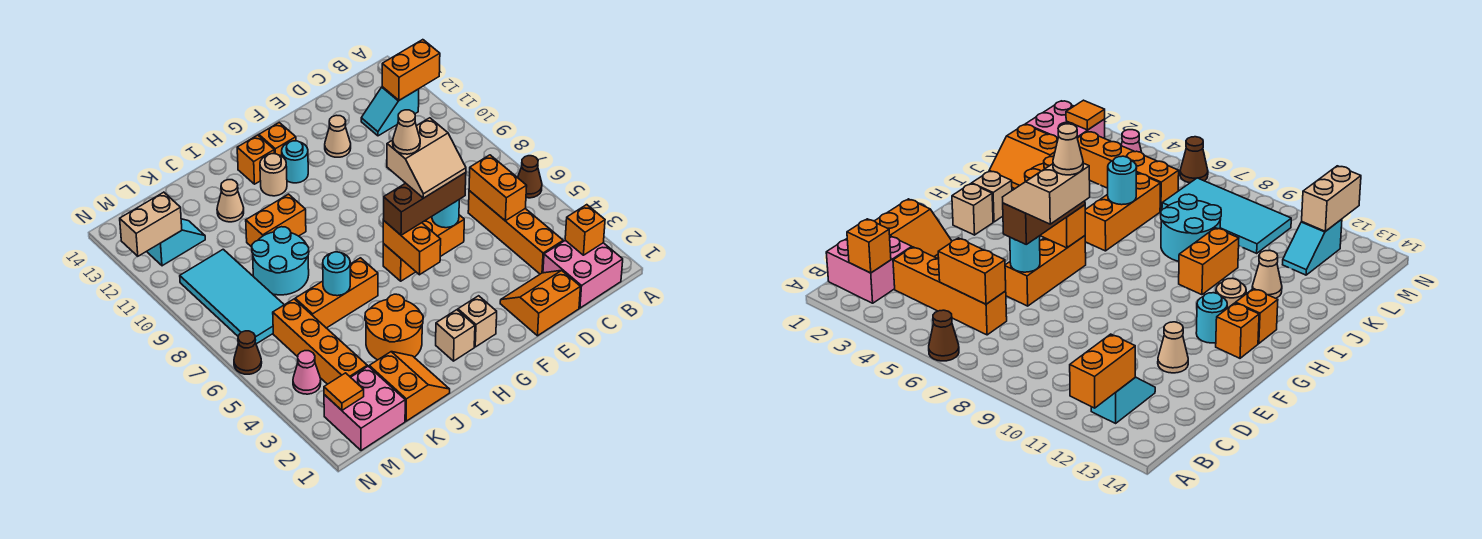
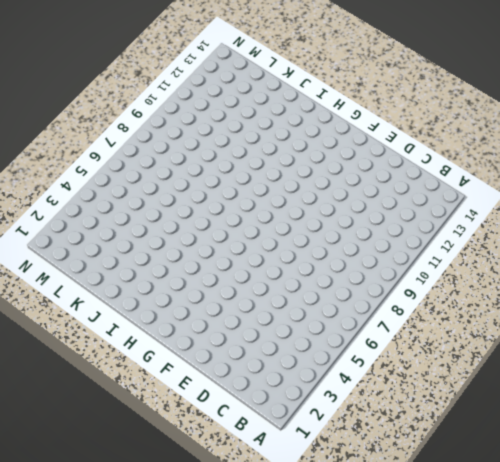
none -> brown 1x1 cone [518,156,542,198]
none -> pink 2x2 brick [543,240,623,308]
none -> cyan 1x2 slope [361,87,419,136]
none -> orange 1x4 brick [468,191,563,274]

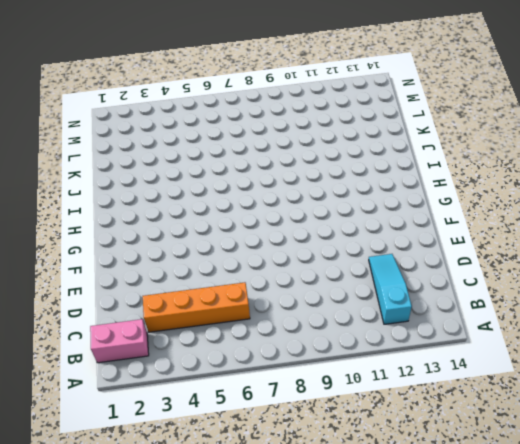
pink 1x2 brick [90,319,149,363] -> pink 2x2 brick [543,240,623,308]
cyan 1x3 slope [369,254,412,324] -> cyan 1x2 slope [361,87,419,136]
none -> brown 1x1 cone [518,156,542,198]
none -> orange 2x2 slope [500,270,580,336]
none -> orange 1x3 brick [383,215,464,281]
none -> tan 1x1 cone [325,115,351,157]

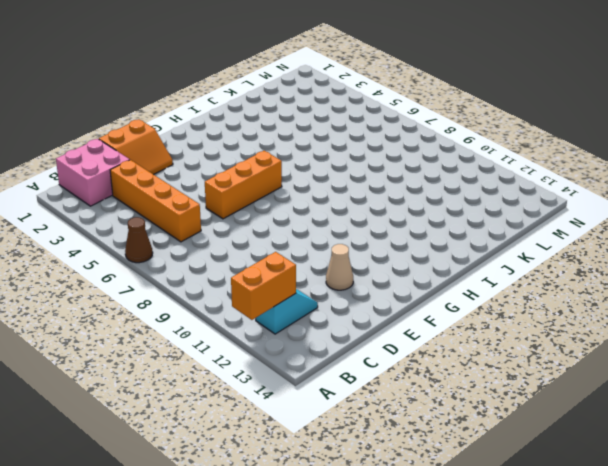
none -> tan 1x1 brick [458,296,497,347]
none -> cyan 1x1 round brick [282,141,308,183]
none -> orange 1x1 brick [259,123,296,156]
none -> tan 1x1 brick [436,310,475,361]

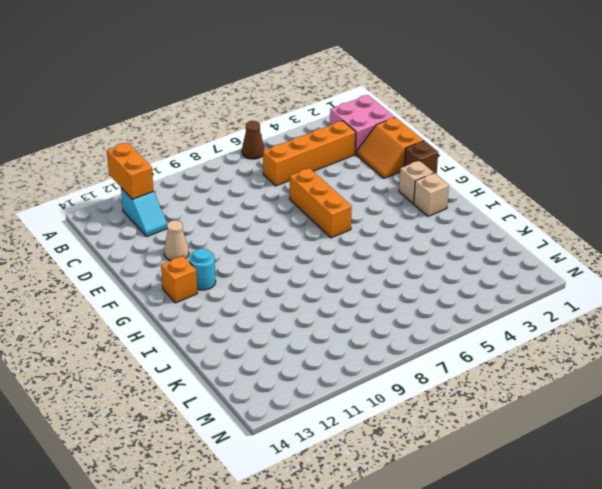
brown 1x1 brick [405,141,438,175] -> none
none -> tan 1x1 round brick [260,154,287,196]
none -> orange 1x1 brick [237,135,274,184]
none -> orange 2x2 round brick [365,294,423,360]
none -> orange 1x3 brick [295,258,378,328]

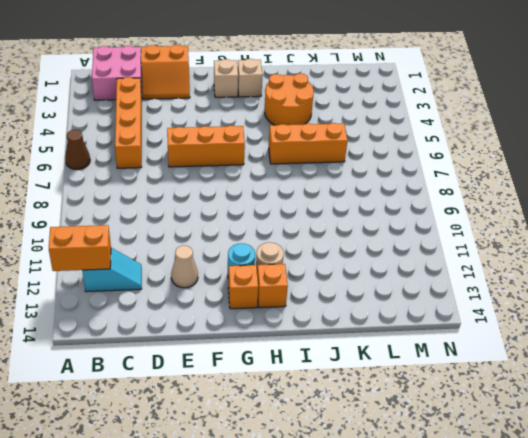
none -> orange 1x2 brick [246,194,306,247]
none -> orange 2x2 slope [369,352,450,421]
none -> cyan 2x2 round brick [252,227,309,295]
none -> tan 1x1 cone [217,180,244,222]

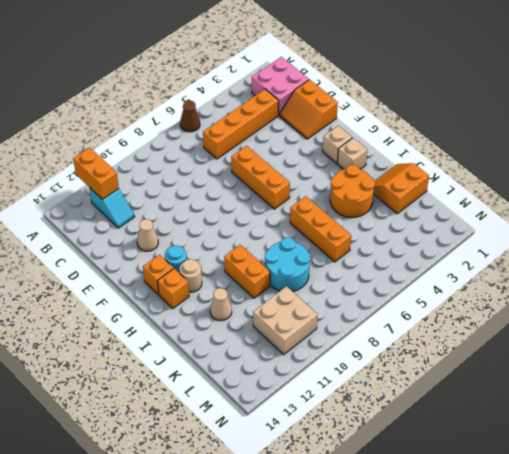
tan 2x2 brick [253,286,318,354] -> cyan 2x4 tile [180,249,284,344]
none -> pink 2x2 brick [324,366,405,451]
none -> orange 1x4 brick [273,299,367,384]
none -> cyan 1x2 slope [147,219,205,266]
none -> pink 1x1 cone [293,351,321,394]

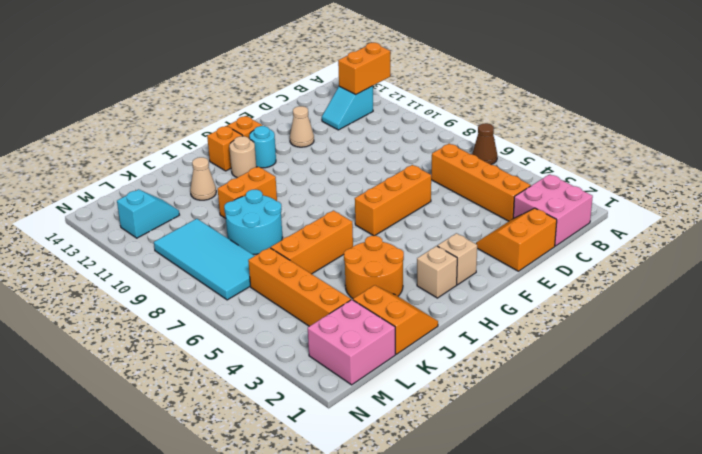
none -> pink 1x1 cone [293,351,321,394]
none -> brown 1x1 cone [234,331,262,374]
none -> orange 1x1 brick [565,205,605,255]
none -> orange 1x2 brick [469,155,527,221]

